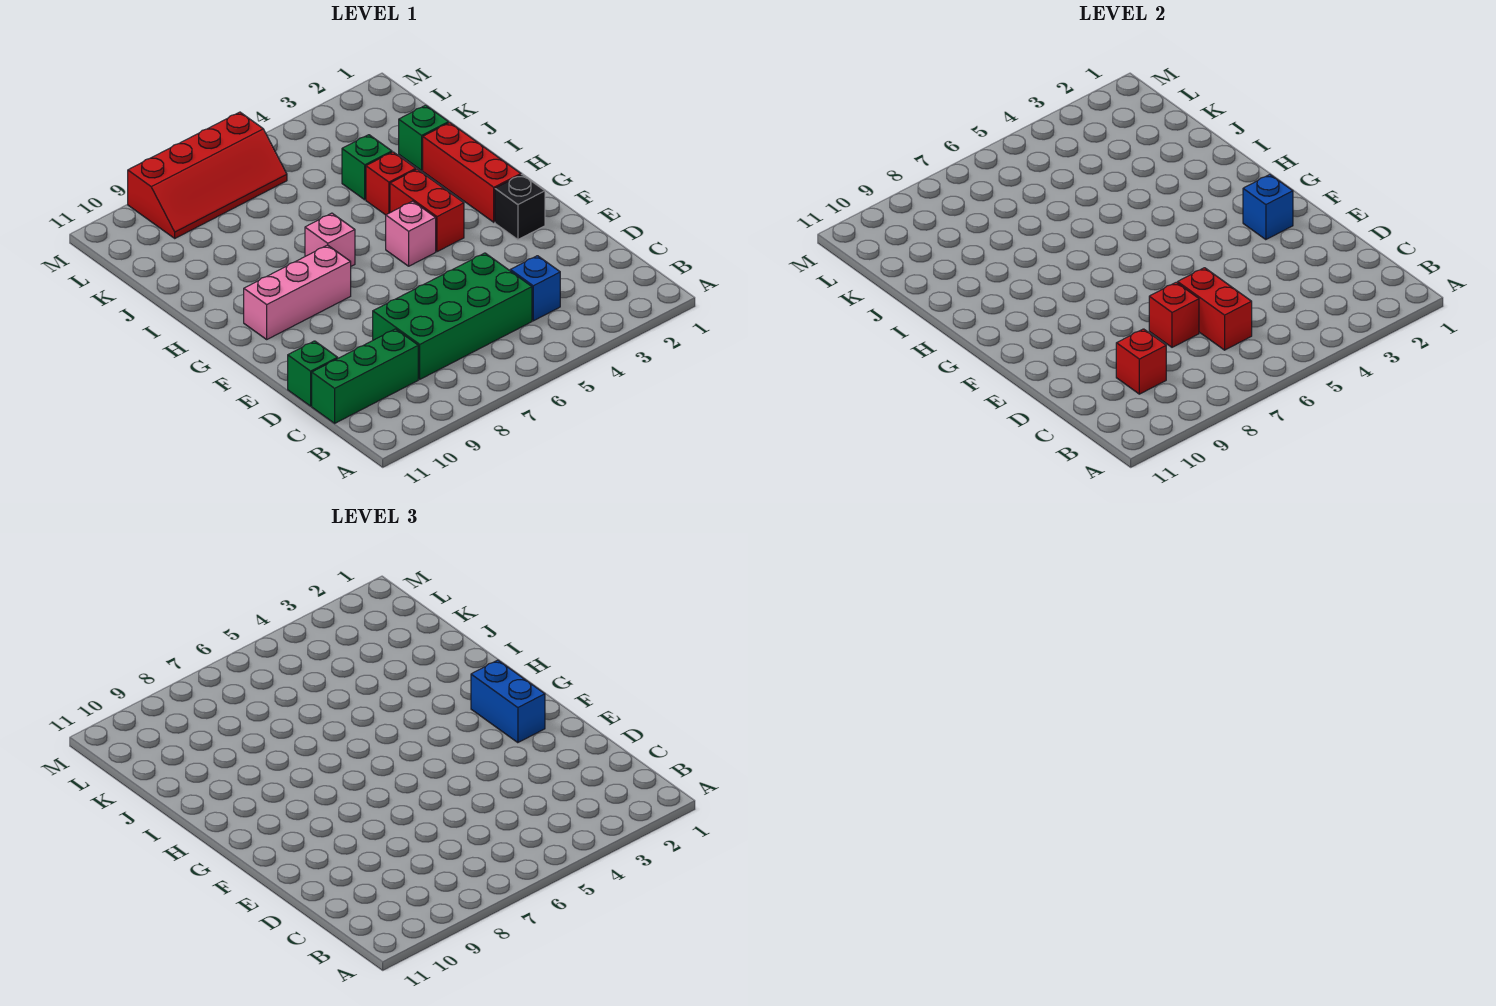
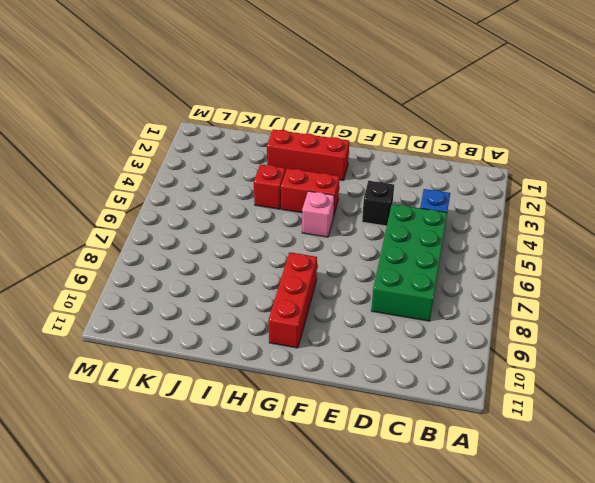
black 1x1 brick [362,181,394,226] -> black 1x1 brick moved to [495,175,545,240]
red 1x3 brick [268,252,317,348] -> pink 1x3 brick [244,245,351,339]
none -> green 1x3 brick [312,329,418,423]
none -> green 1x1 brick [288,341,338,406]
none -> pink 1x1 brick [305,213,355,266]

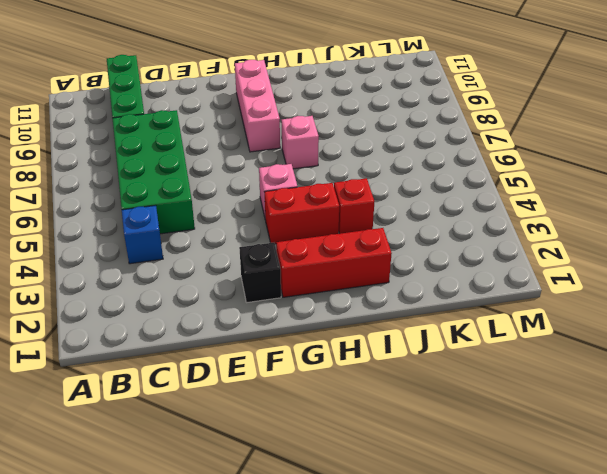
none -> green 1x1 brick [288,341,338,406]
none -> green 1x1 brick [399,105,449,170]
none -> green 1x1 brick [342,135,392,200]

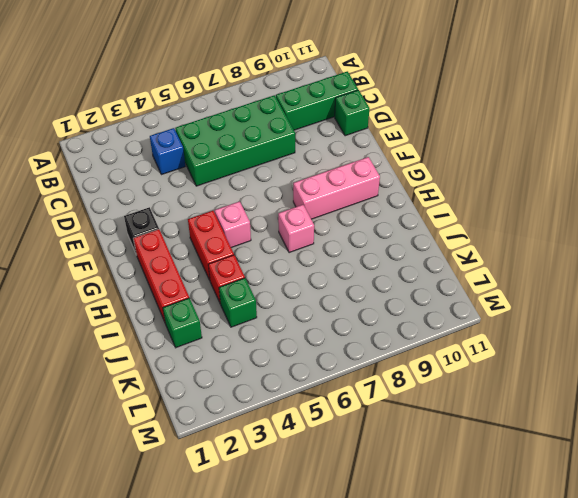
none -> red 2x4 slope [128,112,287,238]
none -> red 1x2 brick [1178,268,1252,350]
none -> red 1x1 brick [1116,329,1166,394]

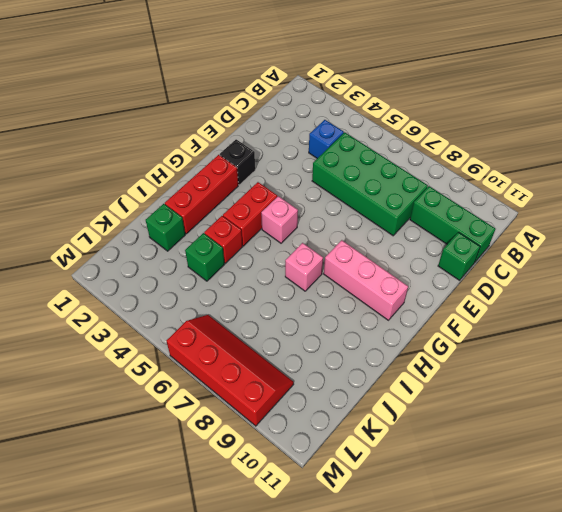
none -> red 1x2 brick [1178,268,1252,350]
none -> red 1x1 brick [1116,329,1166,394]
none -> red 1x1 brick [1149,282,1199,347]

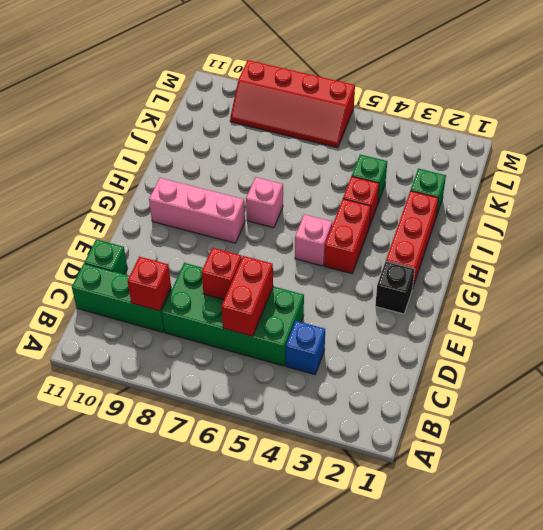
none -> blue 1x1 brick [1243,175,1293,240]
none -> blue 1x2 brick [471,660,545,743]

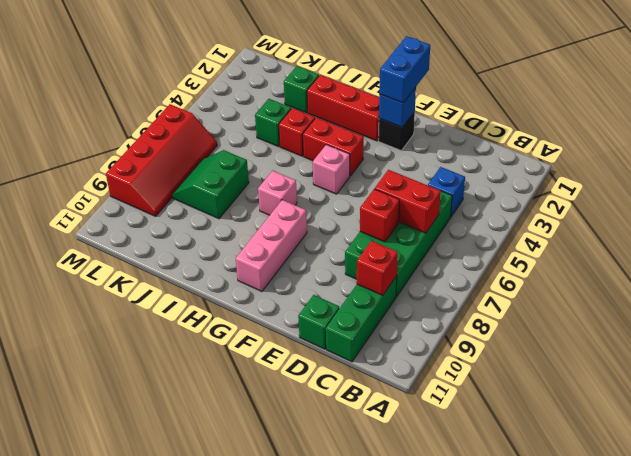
blue 1x2 brick [379,36,430,103] -> blue 1x2 brick turned to [471,660,545,743]
green 2x2 slope [172,150,249,219] -> none

